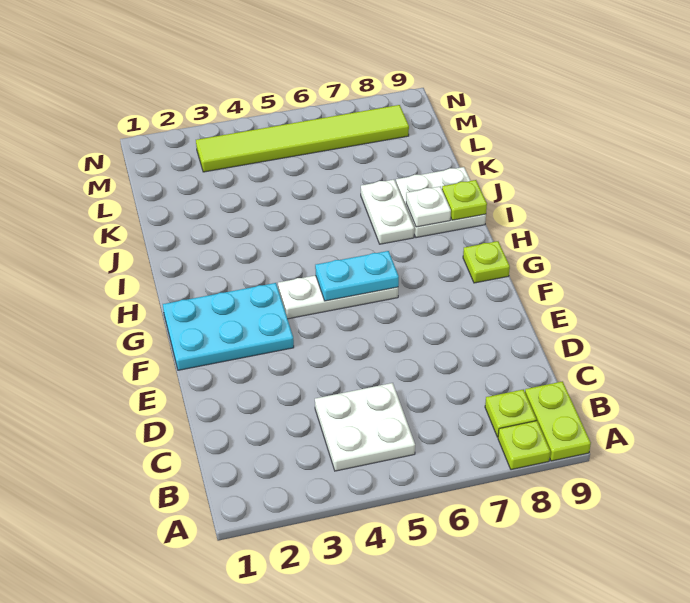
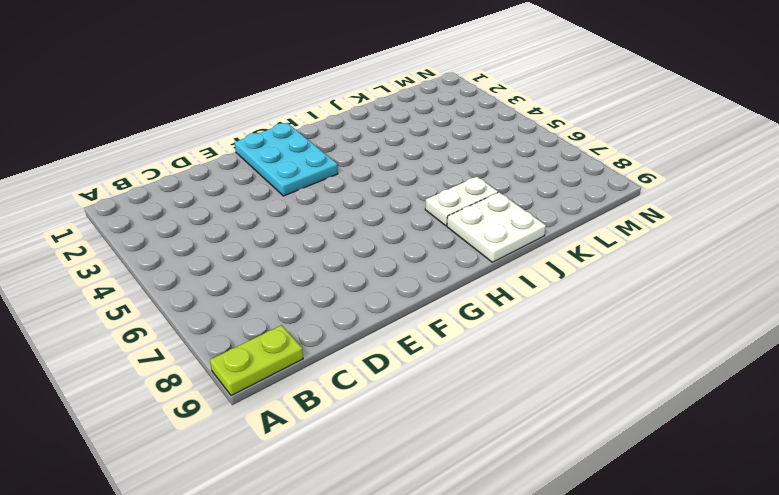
none -> lime 1x1 plate [498,421,550,470]
none -> white 2x2 plate [315,383,415,471]
none -> lime 1x1 plate [485,390,536,437]

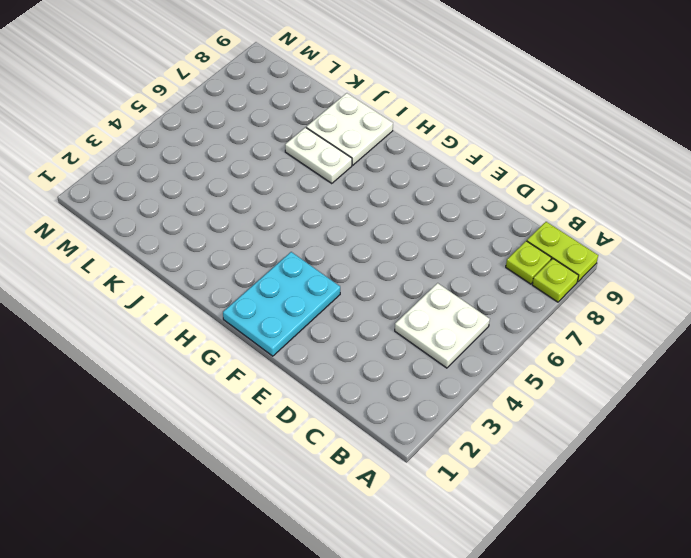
none -> white 1x3 plate [278,275,398,319]
none -> lime 1x1 plate [463,241,510,283]
none -> lime 1x6 tile [196,105,409,172]

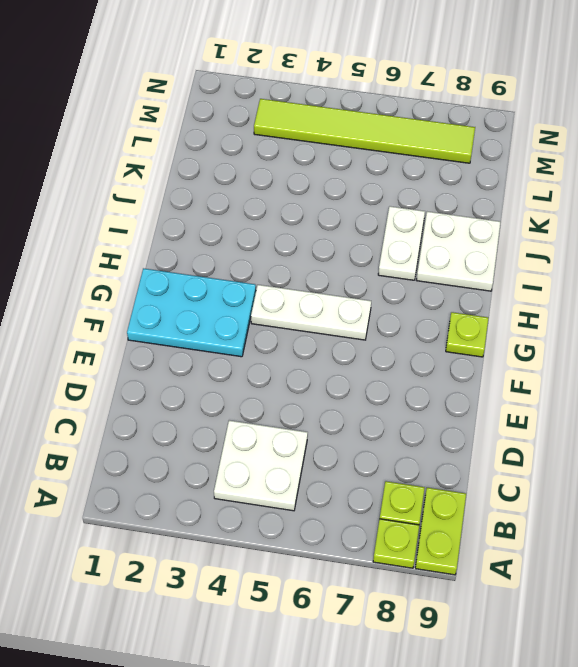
none -> cyan 1x2 plate [315,251,399,301]
none -> white 1x1 plate [406,187,451,227]
none -> lime 1x1 plate [442,180,487,220]

